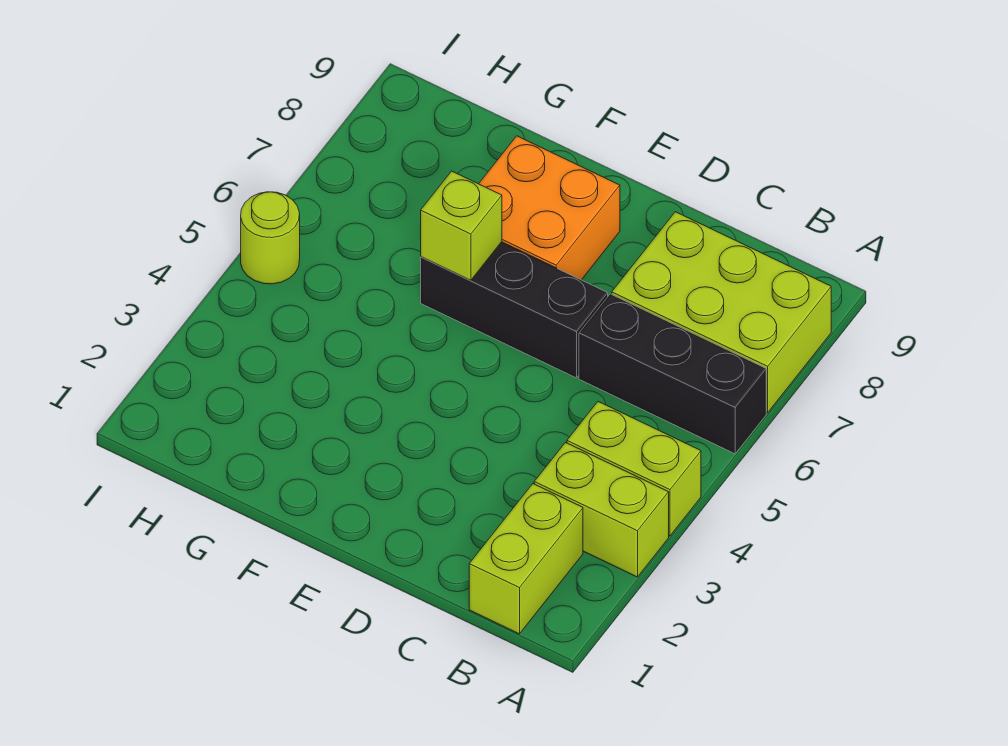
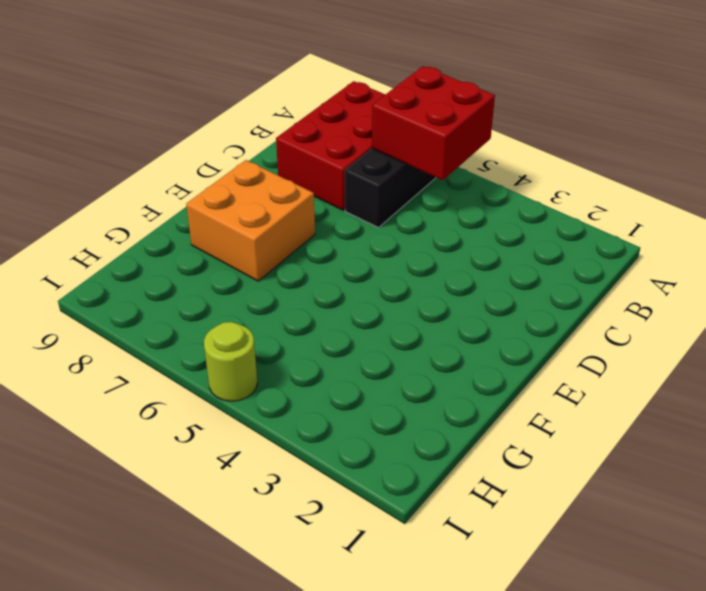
red 2x2 brick [372,66,495,180] -> none
red 2x3 brick [276,81,385,210] -> lime 2x3 brick [612,212,831,413]
none -> lime 1x2 brick [534,443,669,577]
none -> lime 1x2 brick [567,402,701,536]

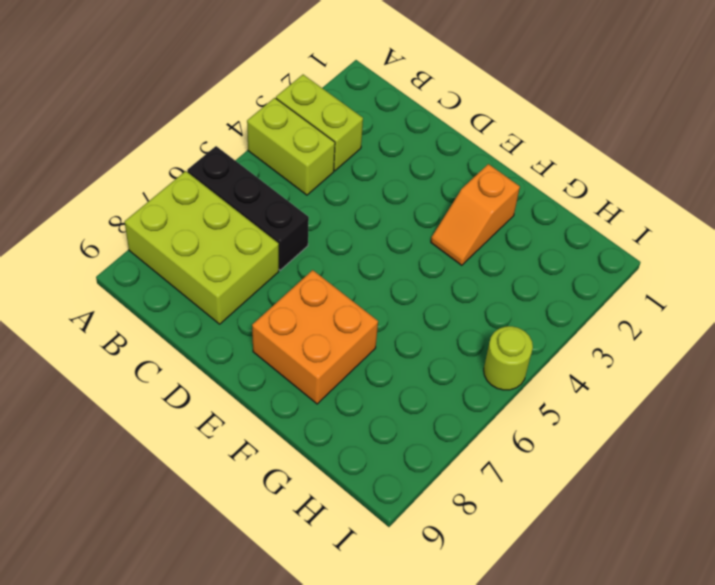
orange 1x2 slope [431,164,520,265] -> none
none -> lime 1x2 brick [469,484,583,634]
none -> black 1x3 brick [421,242,608,378]

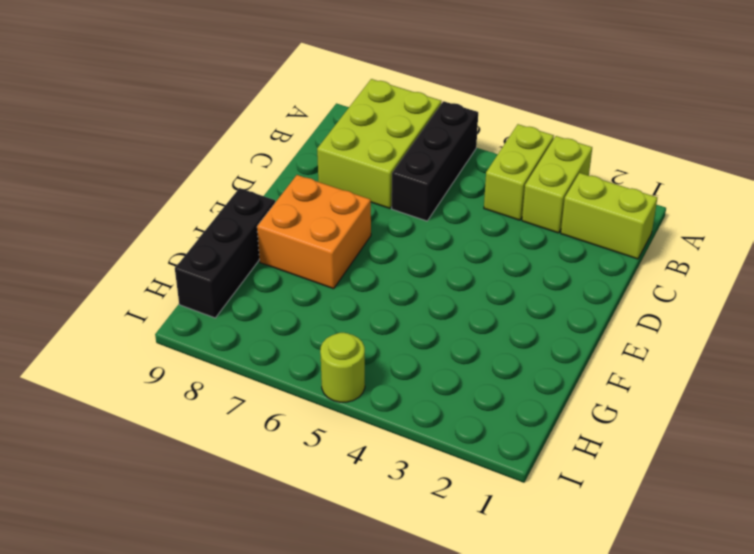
black 1x3 brick [175,188,275,318] -> black 1x3 brick moved to [421,242,608,378]
none -> lime 1x1 brick [421,171,502,280]

